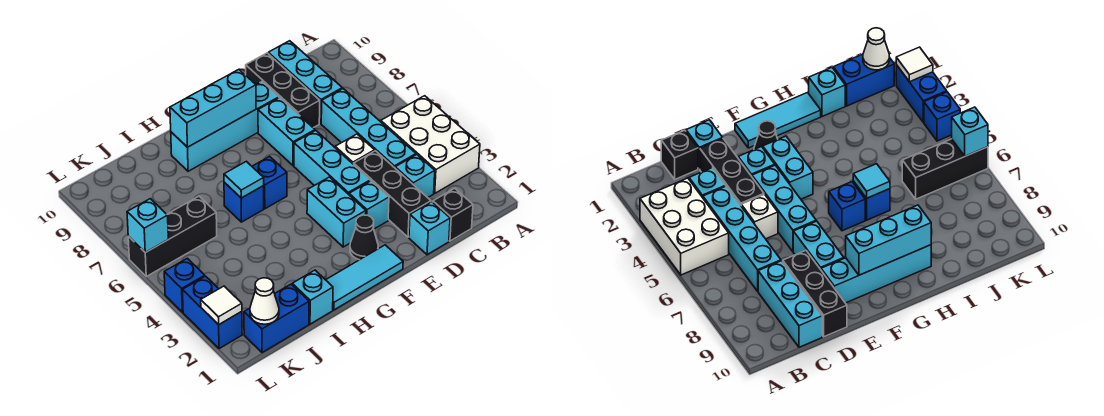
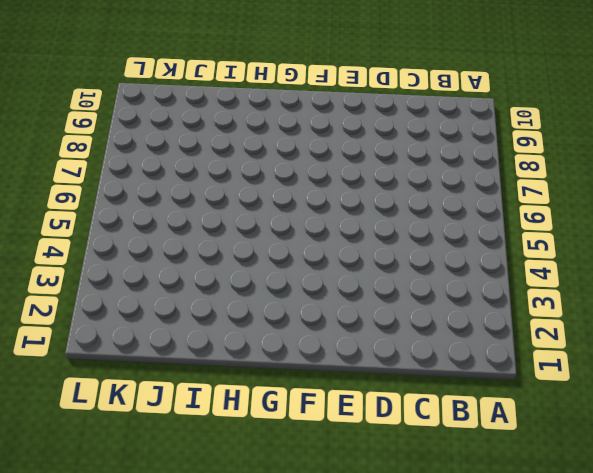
none -> white 2x3 brick [381,96,480,193]
none -> black 1x1 brick [433,188,473,241]
none -> cyan 1x1 brick [395,155,435,198]

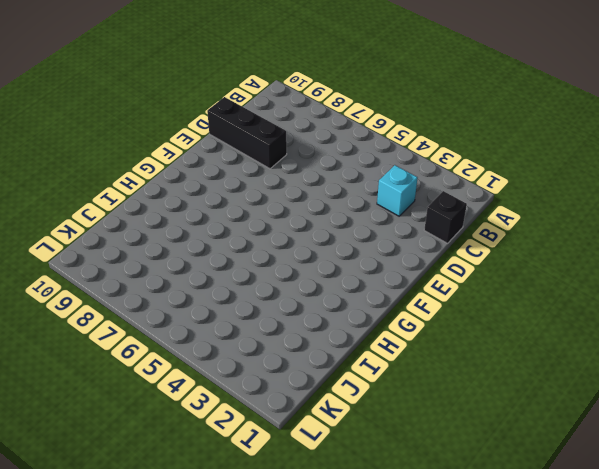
none -> white 2x3 brick [381,96,480,193]
none -> cyan 1x4 brick [321,89,416,168]
none -> cyan 1x3 brick [268,41,342,123]

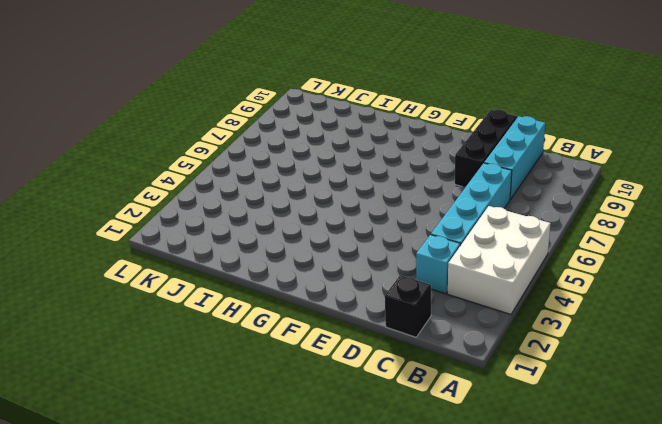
none -> cyan 1x1 brick [409,202,450,255]
none -> black 1x3 brick [354,151,431,237]
none -> white 1x1 brick [335,134,375,165]

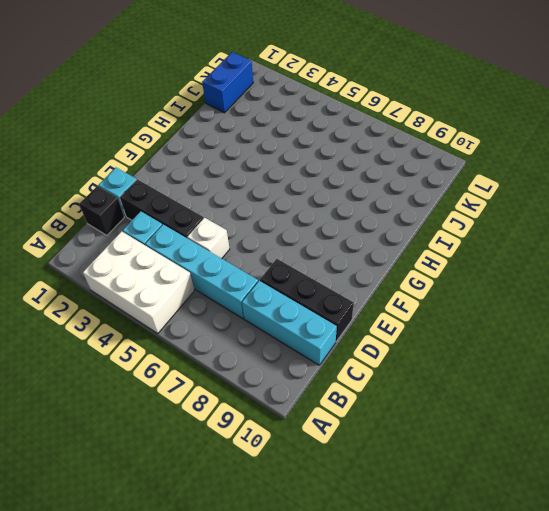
none -> cyan 1x1 brick [349,181,389,229]
none -> cyan 1x3 brick [294,131,370,194]
none -> cyan 1x2 brick [258,98,315,166]

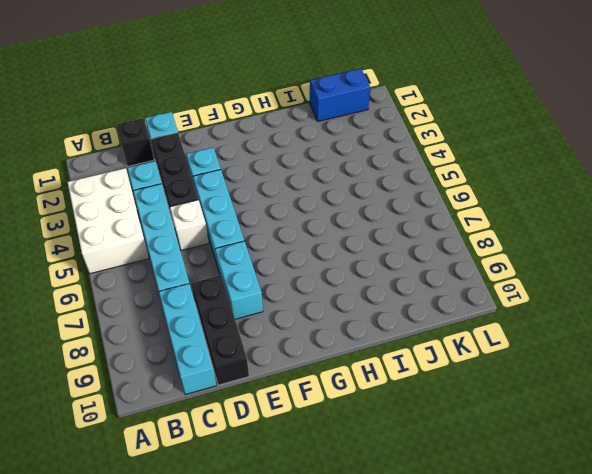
none -> cyan 1x4 brick [171,82,279,171]
none -> cyan 1x3 tile [326,245,403,310]
none -> black 1x1 cone [350,215,378,260]

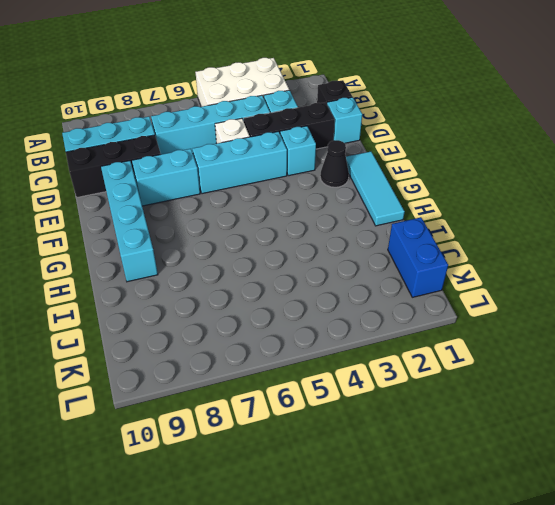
none -> cyan 1x2 brick [307,177,366,247]
none -> blue 1x1 brick [252,156,287,209]
none -> blue 1x1 brick [224,182,264,222]

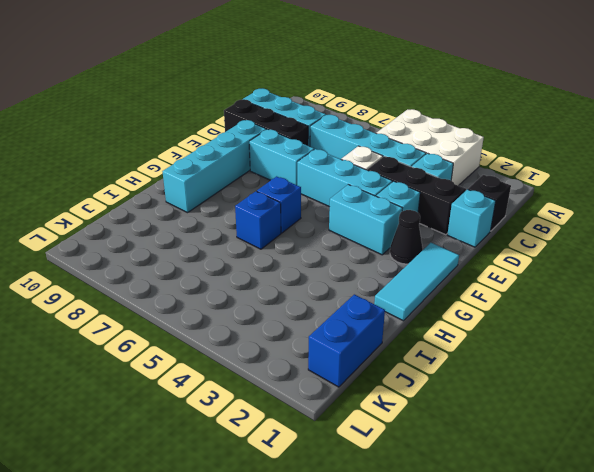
none -> cyan 1x1 brick [292,270,333,324]
none -> black 1x3 brick [128,196,217,276]
none -> blue 1x2 brick [183,276,242,349]

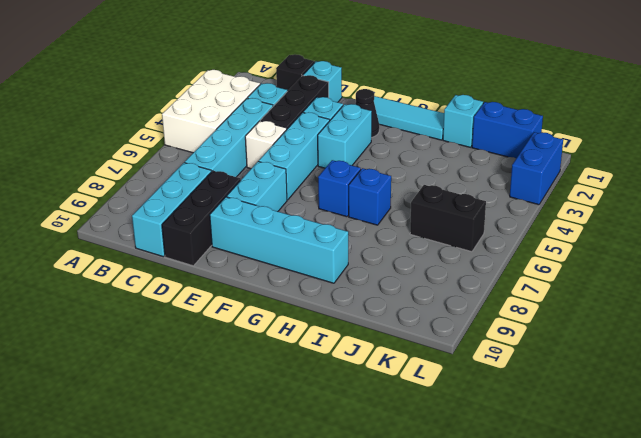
black 1x2 brick [410,185,486,252] -> black 1x3 brick [128,196,217,276]
none -> blue 1x1 brick [164,258,205,312]
none -> cyan 1x3 brick [170,70,256,147]
none -> cyan 1x1 tile [224,161,264,198]

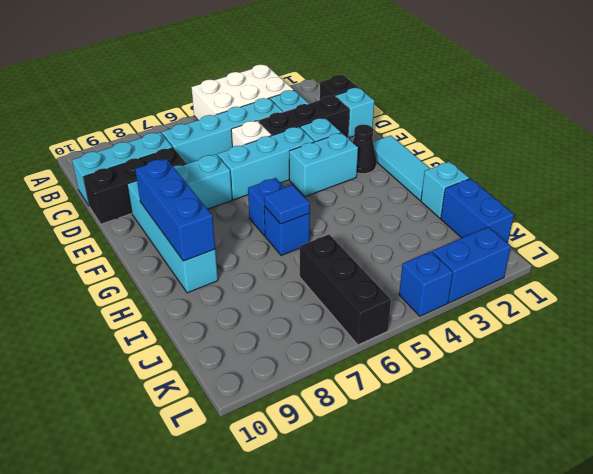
blue 1x3 brick [135,159,215,261] -> cyan 1x3 brick [170,70,256,147]
blue 1x1 tile [264,185,310,224] -> cyan 1x1 tile [224,161,264,198]
none -> white 1x1 cone [250,278,279,324]
none -> white 1x1 tile [201,286,242,325]
none -> cyan 1x1 brick [127,199,168,252]

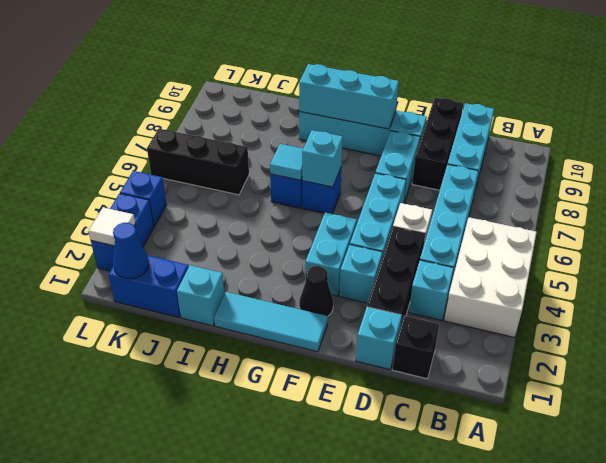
cyan 1x1 brick [302,130,343,187] -> cyan 1x1 brick moved to [127,199,168,252]
blue 1x1 cone [113,223,149,279] -> white 1x1 cone [250,278,279,324]

